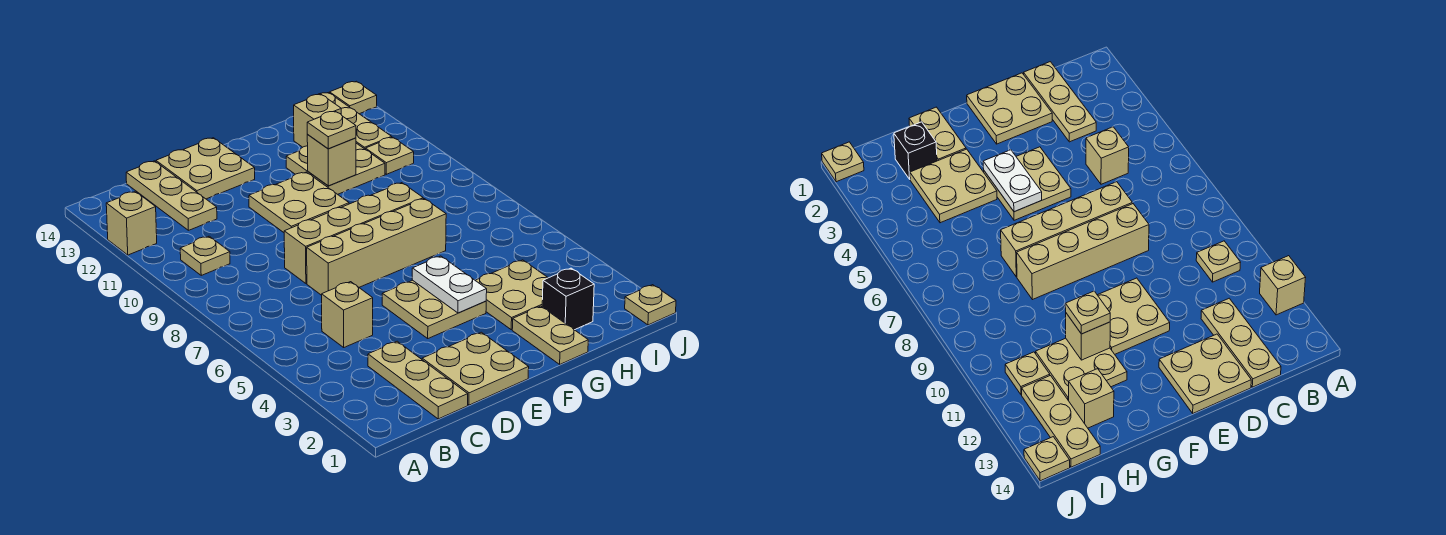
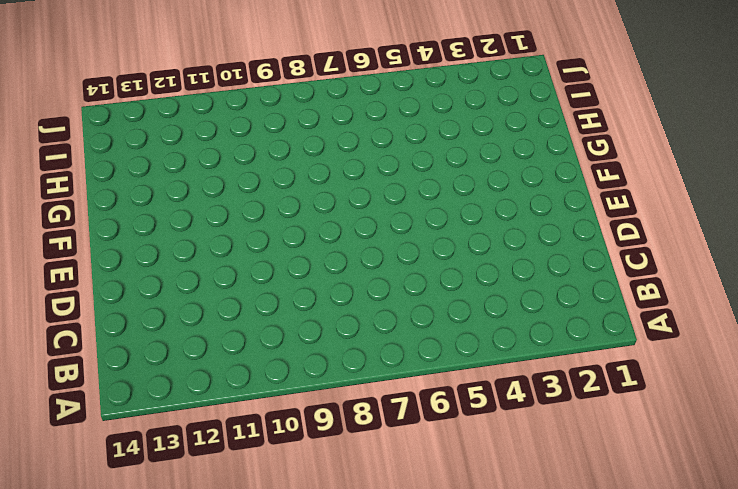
none -> tan 1x1 brick [106,191,157,255]
none -> tan 1x1 plate [180,236,230,275]
none -> tan 1x3 plate [368,341,468,419]

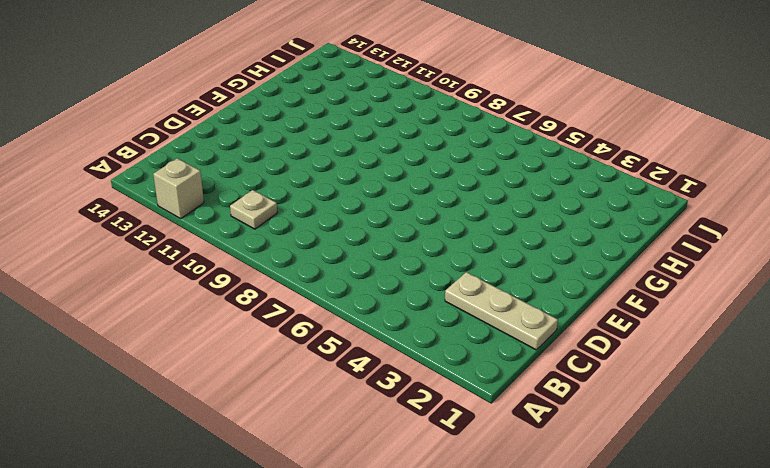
none -> tan 1x1 brick [322,282,373,347]
none -> tan 1x3 plate [126,161,217,230]
none -> tan 2x2 plate [422,332,529,405]

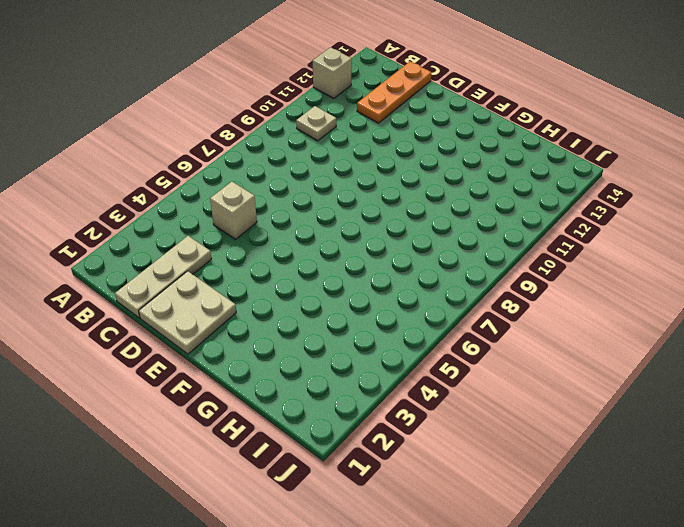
orange 1x3 plate [357,61,431,123] -> tan 1x3 plate [126,161,217,230]
none -> tan 1x4 brick [307,199,446,295]
none -> tan 1x4 brick [284,183,423,283]
none -> tan 2x2 plate [156,138,255,199]

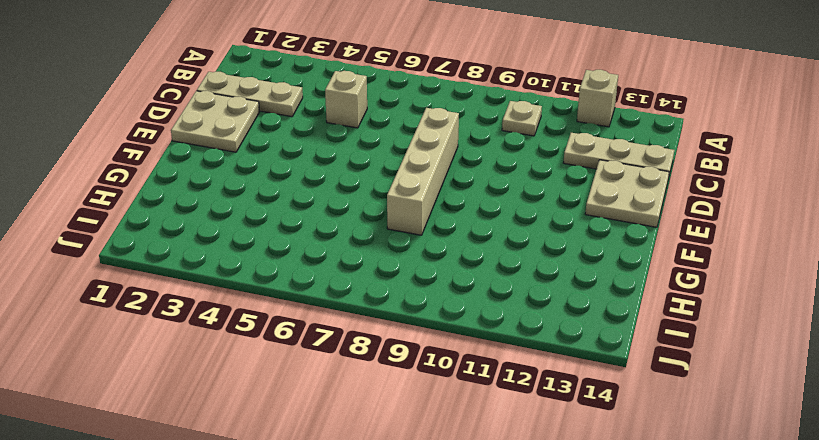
none -> tan 1x4 brick [307,199,446,295]
none -> tan 2x2 plate [382,280,486,338]
none -> tan 2x2 plate [249,172,349,232]

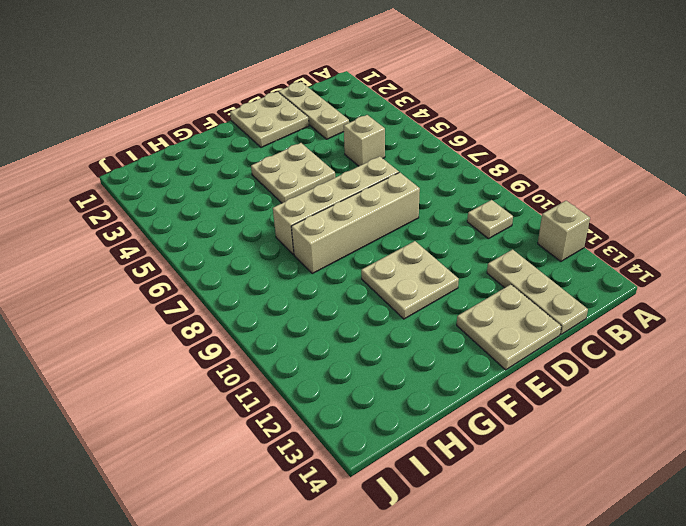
none -> tan 1x2 plate [512,306,588,364]
none -> tan 2x2 plate [475,260,548,330]
none -> tan 2x2 plate [286,143,385,194]

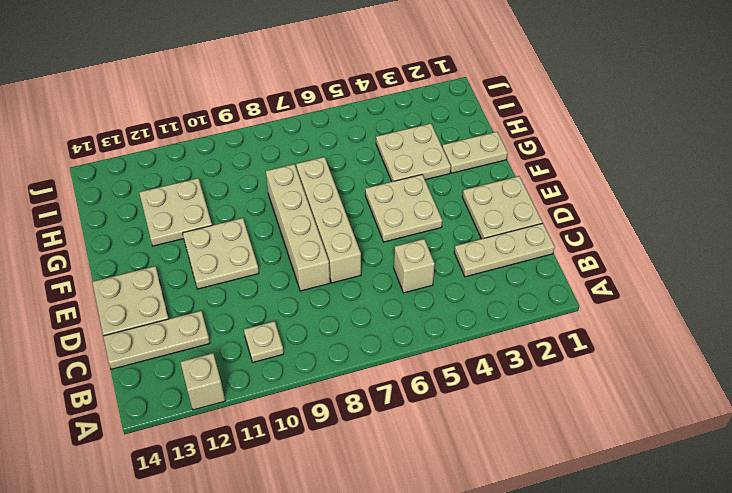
none -> black 1x1 brick [542,268,594,330]
none -> tan 1x1 brick [294,94,341,147]
none -> tan 1x1 plate [366,137,414,174]

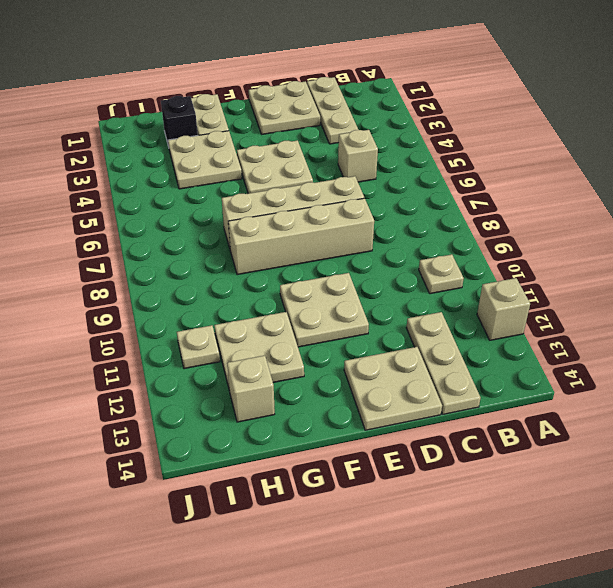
none -> tan 1x3 plate [318,93,392,150]
none -> tan 1x1 plate [625,285,676,325]
none -> tan 1x1 plate [330,81,377,114]

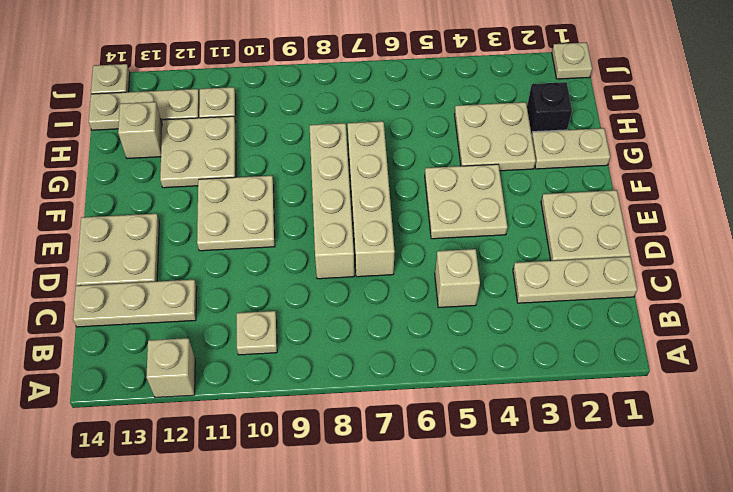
none -> white 1x2 plate [412,256,487,313]
none -> tan 1x1 brick [307,135,356,186]
none -> tan 1x1 plate [307,111,356,149]

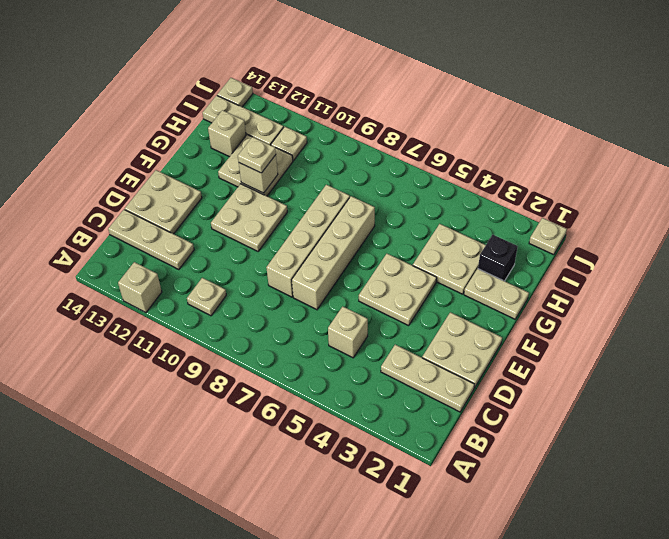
none -> white 1x2 plate [412,256,487,313]

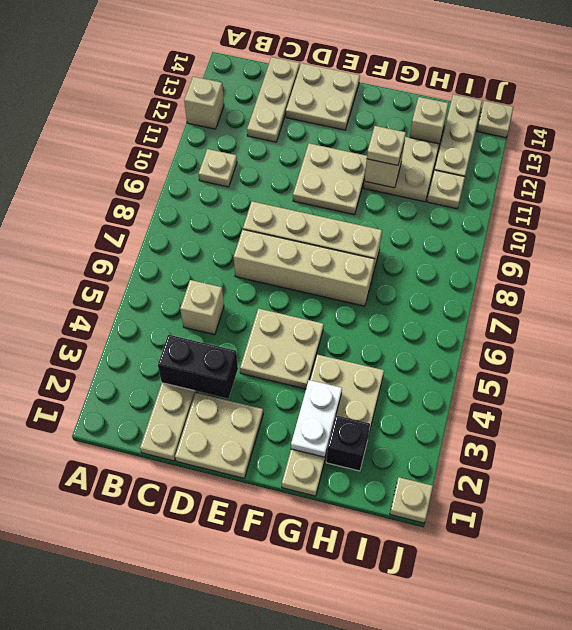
black 1x2 brick [158,335,238,399] -> none
white 1x2 plate [291,380,342,457] -> white 1x2 plate moved to [412,256,487,313]

